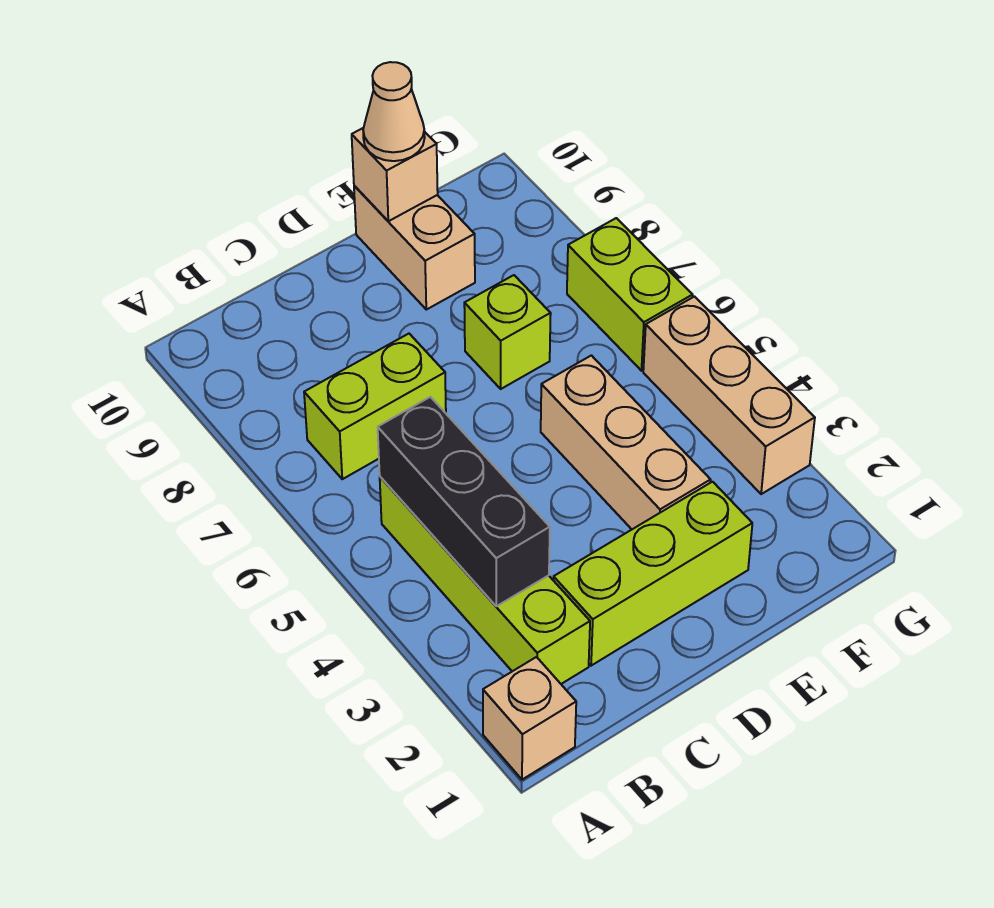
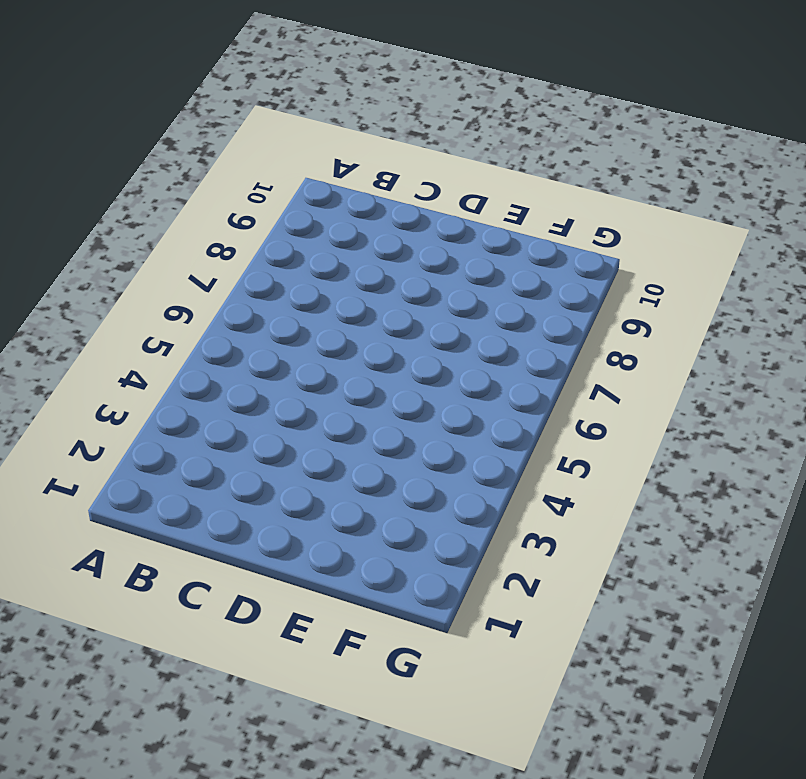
none -> tan 1x1 brick [483,657,576,780]
none -> lime 1x4 brick [380,477,590,684]
none -> lime 1x2 brick [304,334,446,479]

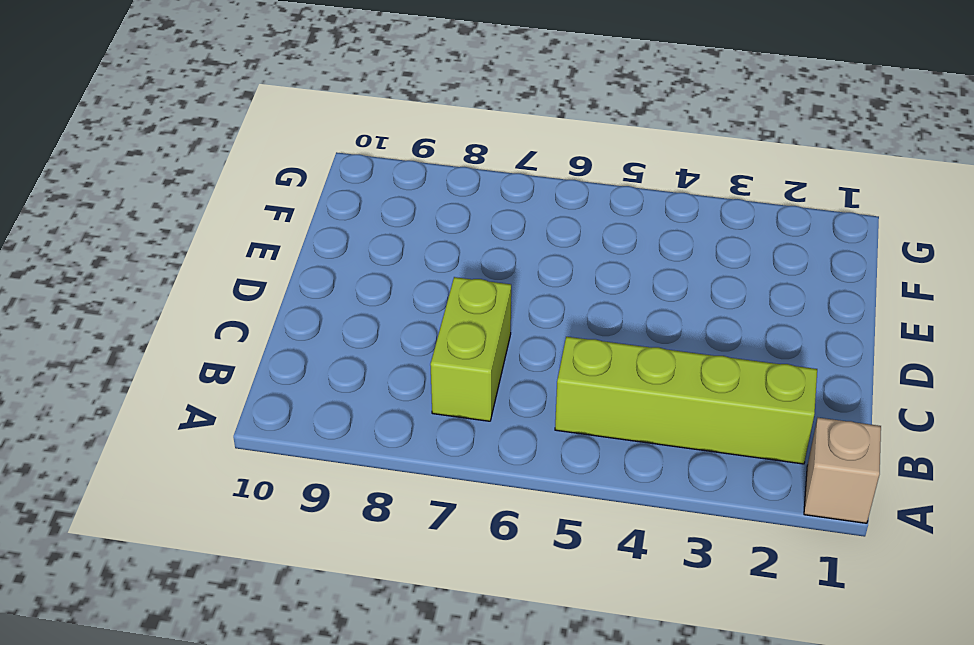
none -> lime 1x3 brick [553,482,752,666]
none -> tan 1x3 brick [541,355,711,529]
none -> lime 1x1 brick [464,275,551,389]

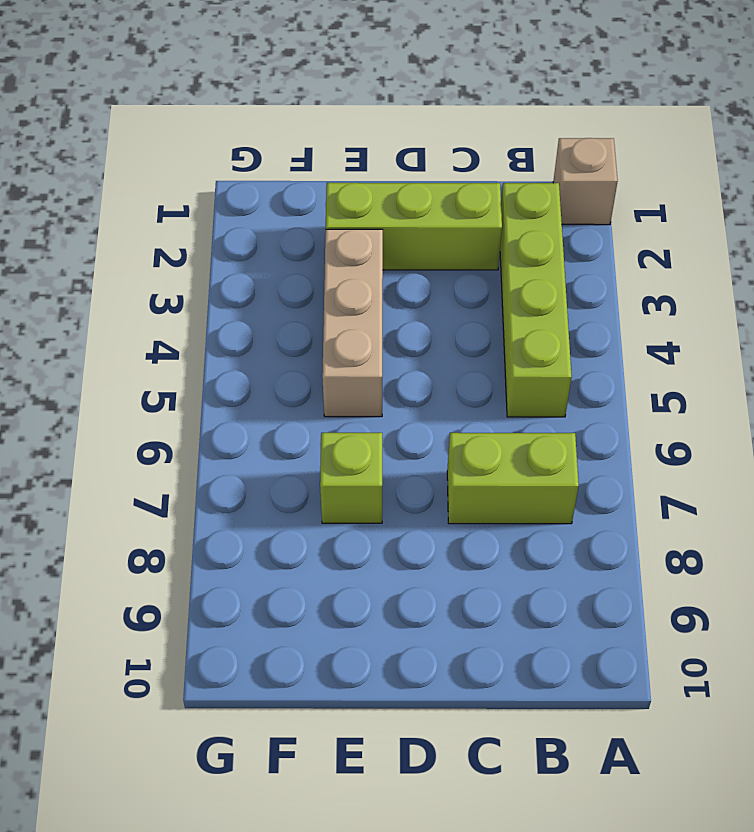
none -> tan 1x2 brick [354,186,475,310]
none -> tan 1x3 brick [643,297,815,494]
none -> lime 1x2 brick [567,218,693,371]

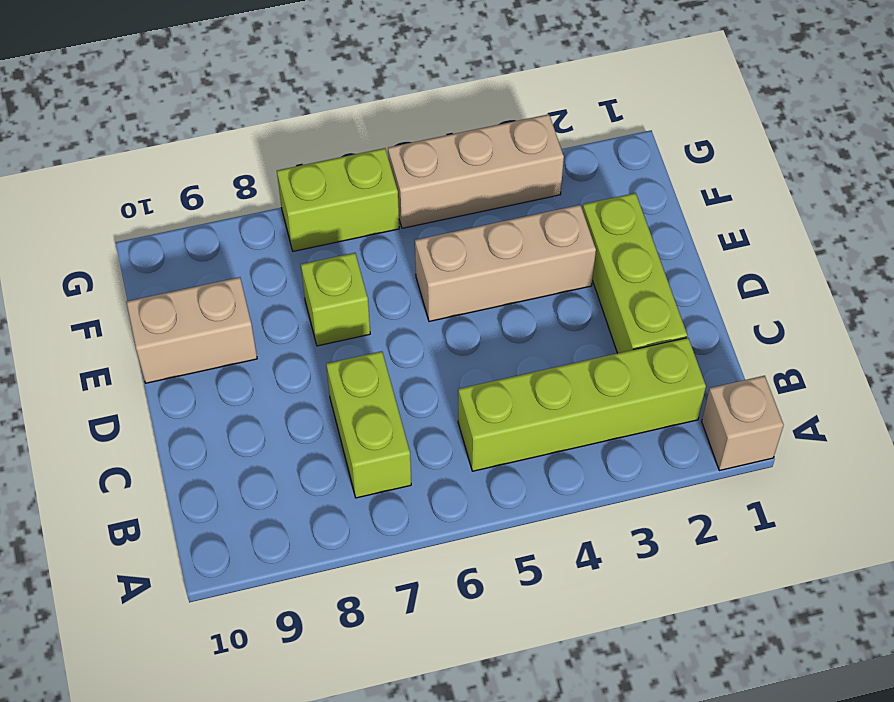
none -> black 1x3 brick [378,397,550,606]
none -> tan 1x1 brick [352,128,438,221]
none -> tan 1x1 cone [363,62,425,161]

